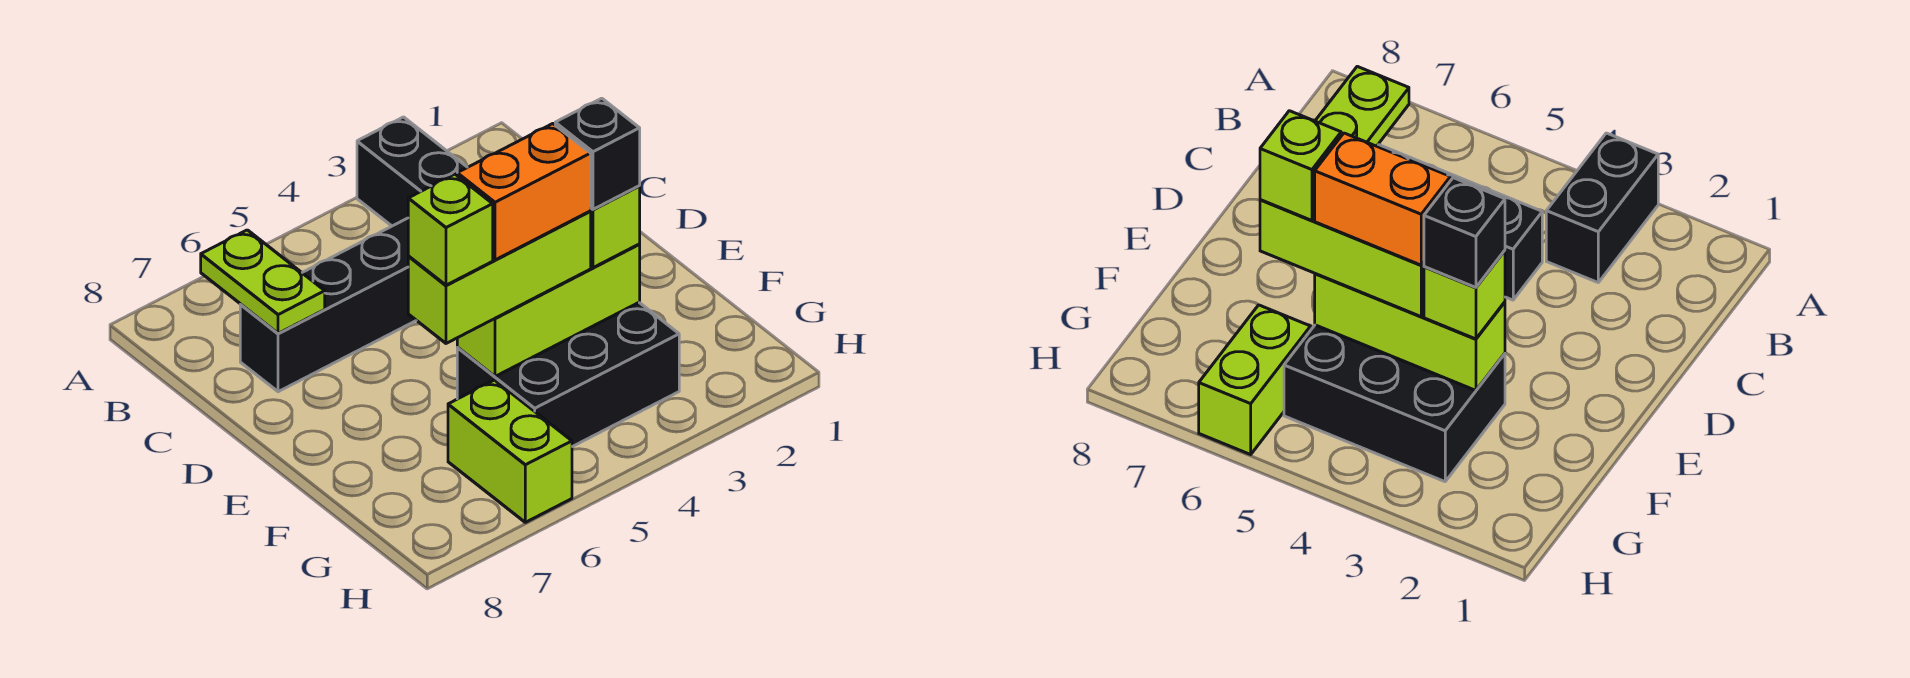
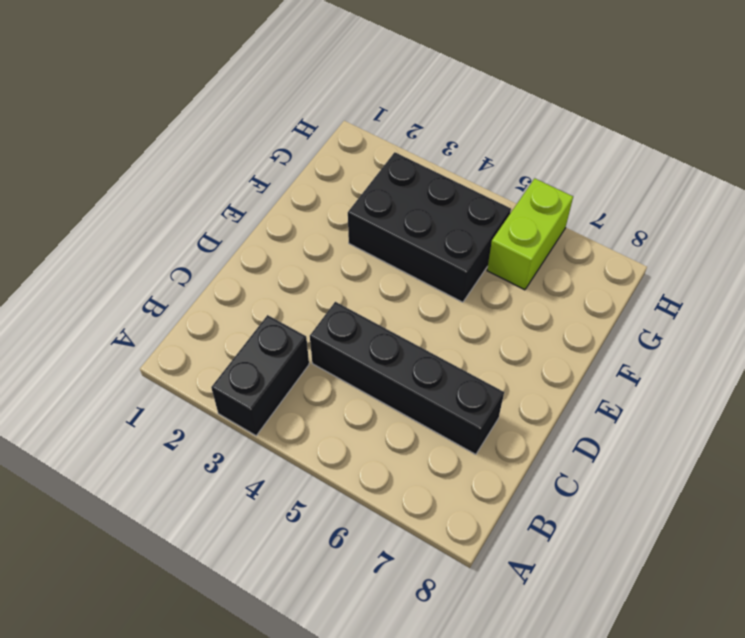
none -> lime 1x2 plate [201,230,325,333]
none -> lime 1x3 brick [457,244,640,376]

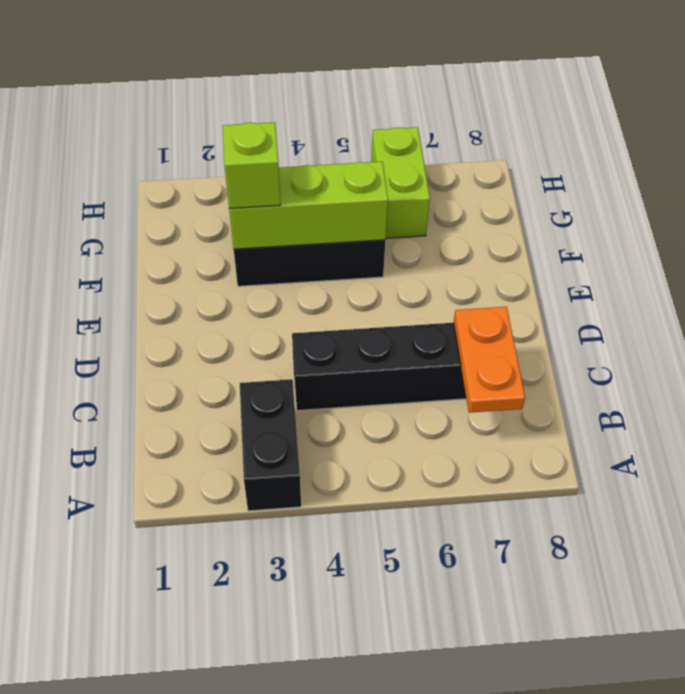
orange 1x2 plate [454,307,525,413] -> lime 1x2 plate [201,230,325,333]
none -> lime 1x3 brick [408,211,591,343]
none -> black 1x1 brick [555,98,640,209]

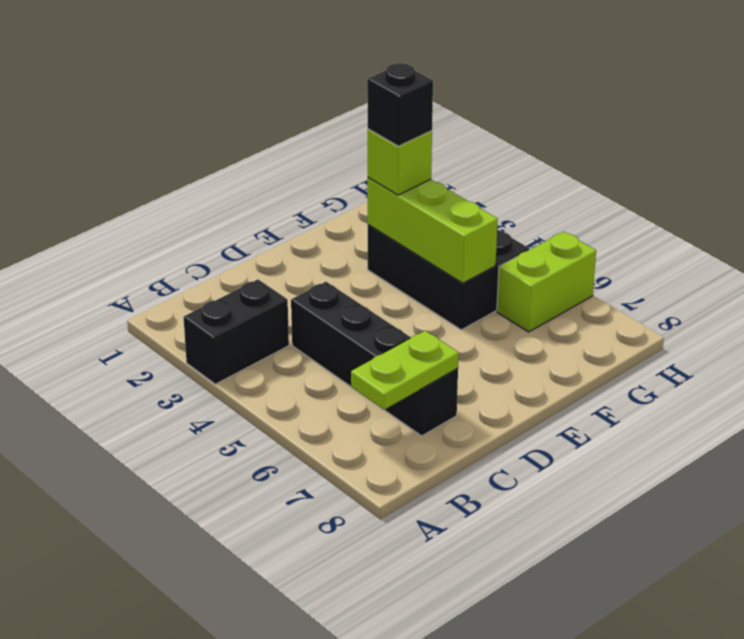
none -> lime 1x3 brick [408,211,591,343]
none -> orange 1x2 brick [457,124,591,260]

